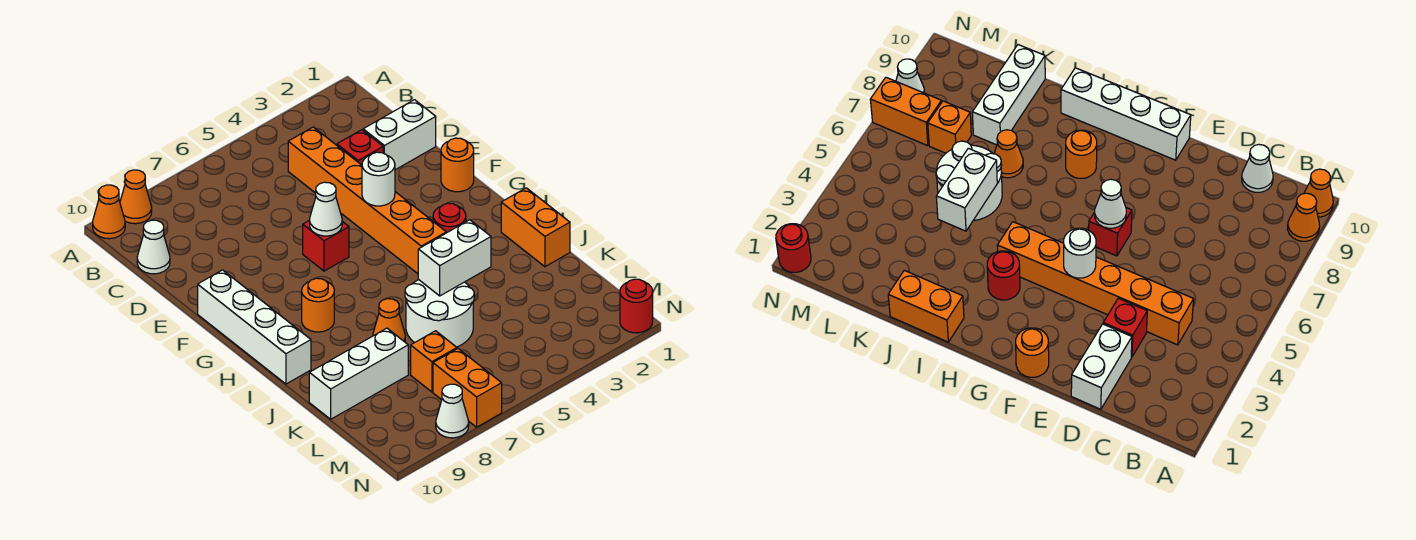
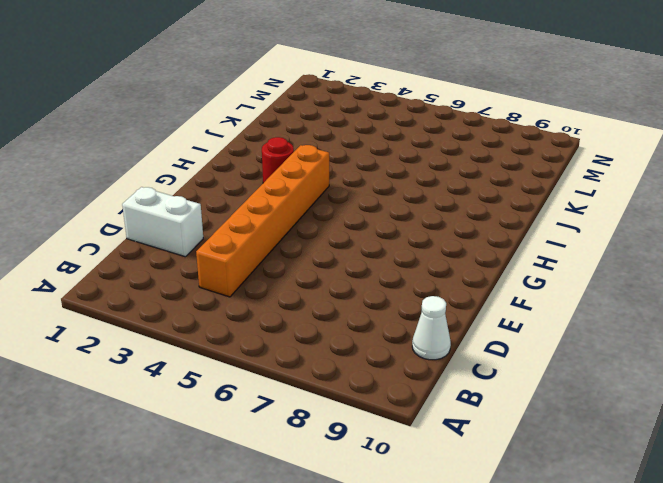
none -> orange 1x1 cone [120,170,152,224]
none -> orange 1x1 cone [93,185,125,239]
none -> red 1x1 brick [337,130,383,165]

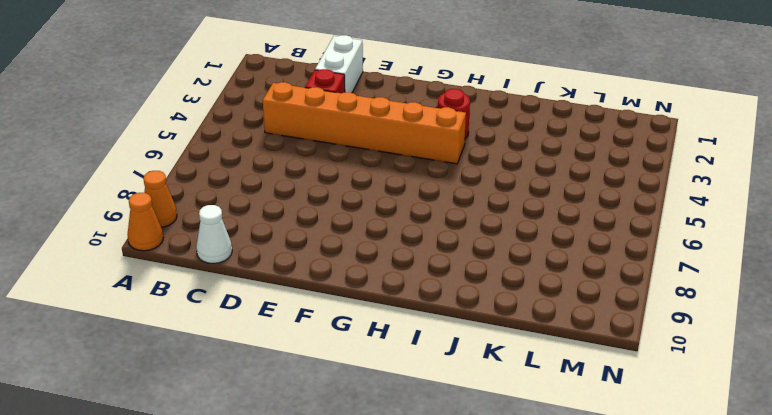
none -> orange 1x1 round brick [441,138,474,192]
none -> red 1x1 brick [303,220,349,271]
none -> white 1x4 brick [198,270,311,384]

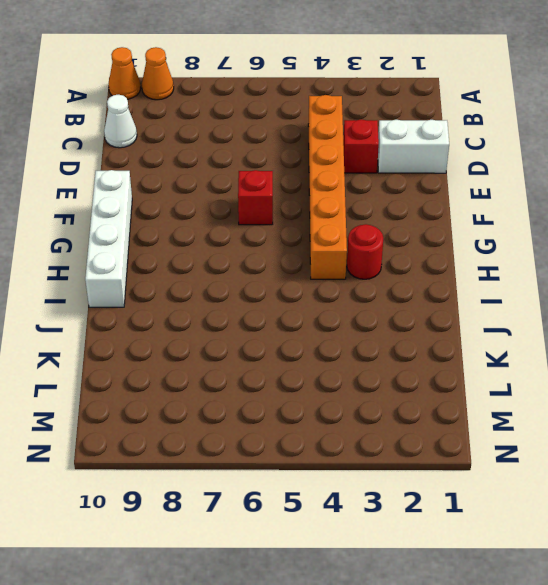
none -> orange 1x1 round brick [441,138,474,192]
none -> orange 1x1 round brick [302,278,334,332]
none -> orange 1x2 brick [501,188,570,267]

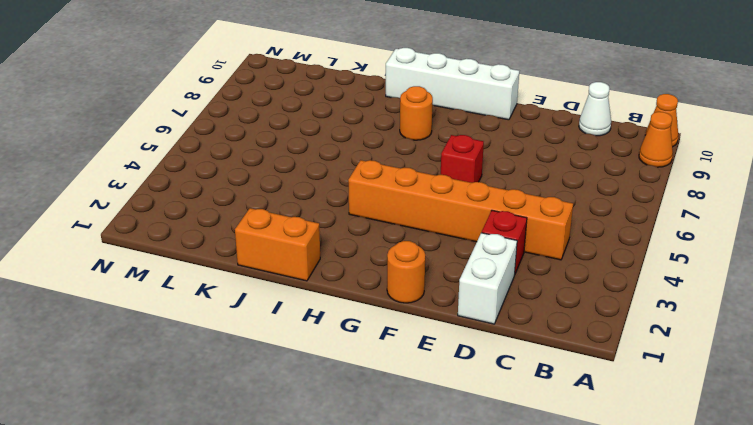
none -> red 1x1 round brick [433,203,466,233]
none -> white 2x2 round brick [405,280,474,347]
none -> orange 1x1 cone [373,299,405,342]

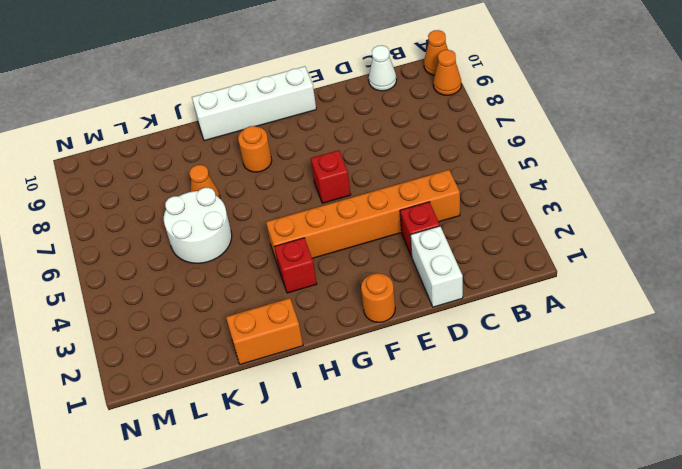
red 1x1 brick [274,238,317,293] -> red 1x1 round brick [433,203,466,233]
none -> white 1x3 brick [309,328,408,419]
none -> orange 1x1 brick [411,331,457,392]
none -> orange 1x2 brick [433,349,502,427]

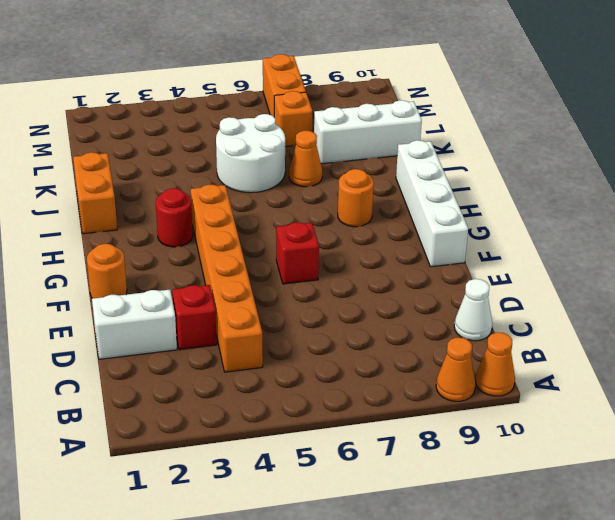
none -> red 1x1 round brick [620,279,653,333]
none -> white 1x1 cone [436,384,469,438]
none -> white 1x1 round brick [362,152,395,206]

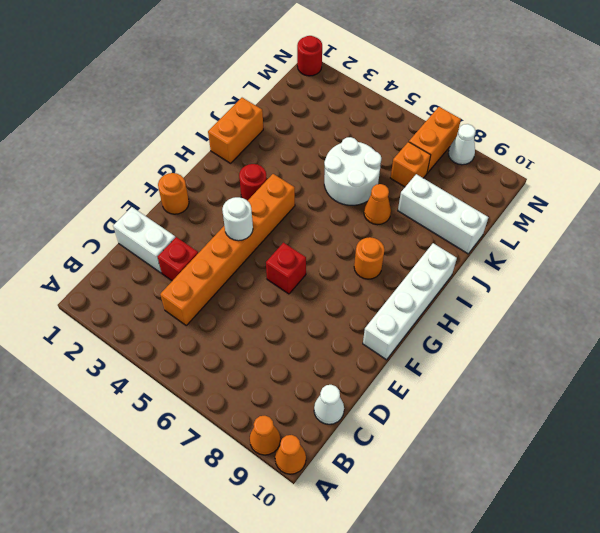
none -> white 1x1 cone [310,182,342,236]
none -> white 1x2 brick [418,220,491,296]

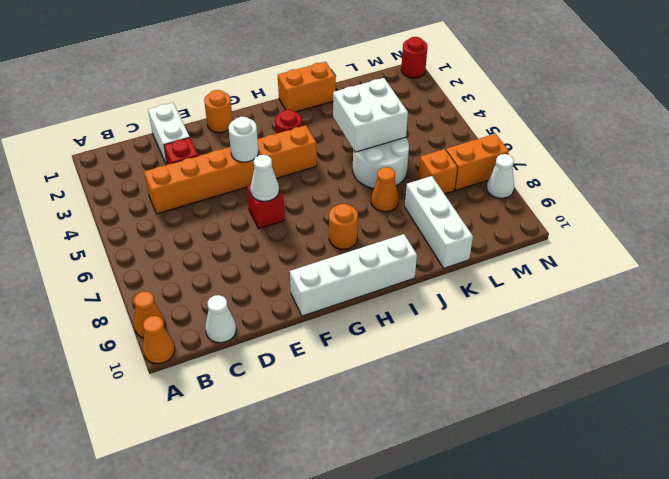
white 2x2 brick [333,78,408,152] -> white 1x2 brick [418,220,491,296]

